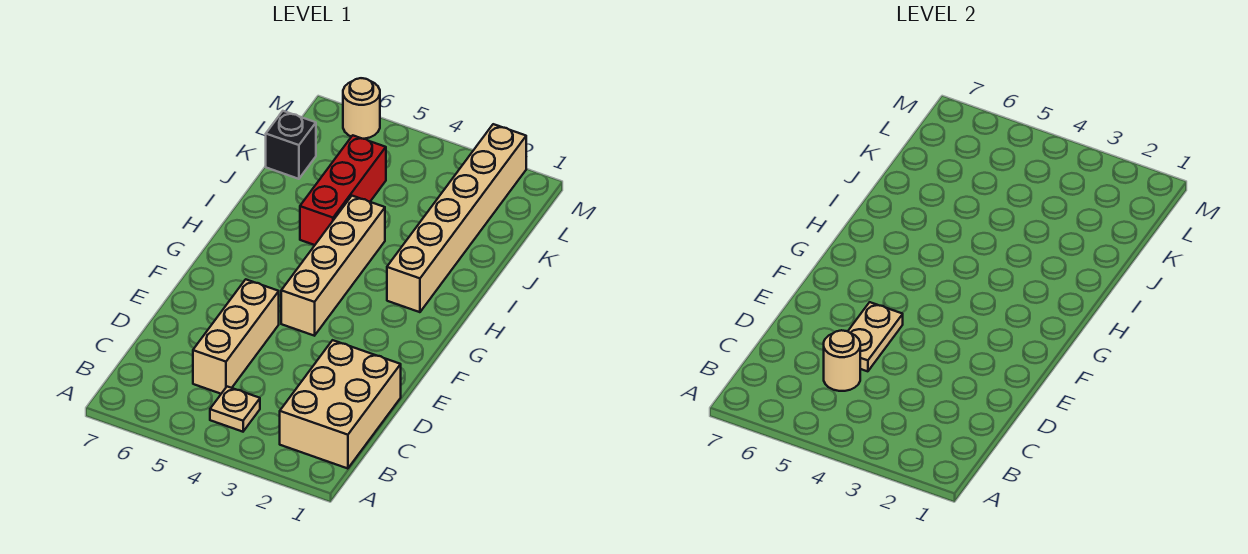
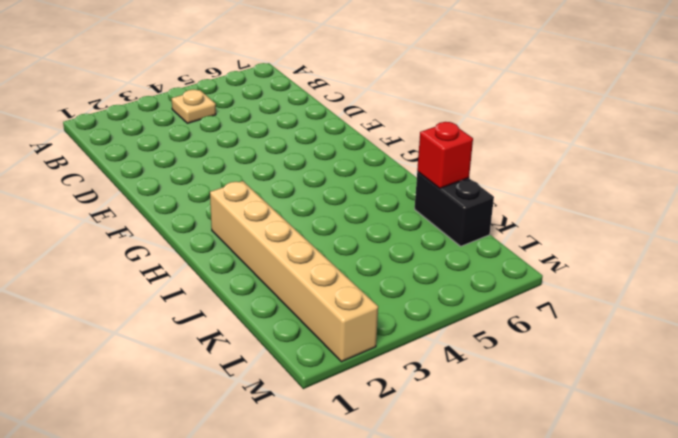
black 1x2 brick [415,172,494,246] -> black 1x1 brick [266,111,316,179]
red 1x1 brick [417,122,473,188] -> none
none -> tan 2x3 brick [280,340,401,469]
none -> tan 1x3 brick [193,279,279,394]

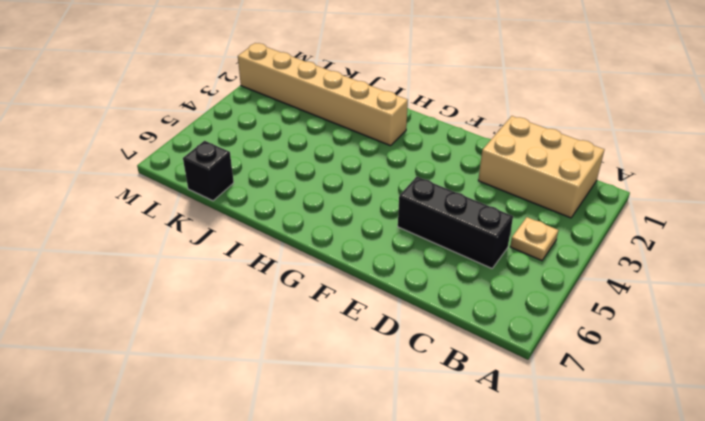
black 1x3 brick [398,177,513,268] -> tan 1x3 brick [193,279,279,394]
none -> tan 1x4 brick [281,196,385,336]
none -> red 1x3 brick [300,135,386,245]

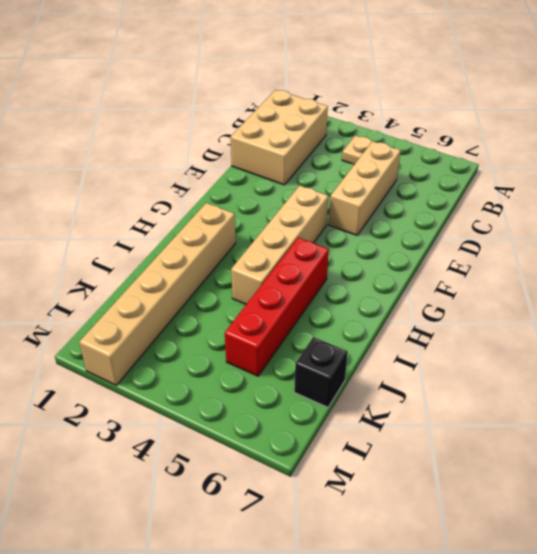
red 1x4 brick [225,238,329,376] -> red 1x3 brick [300,135,386,245]
none -> tan 1x1 round brick [343,78,380,139]
none -> tan 1x1 round brick [824,330,860,391]

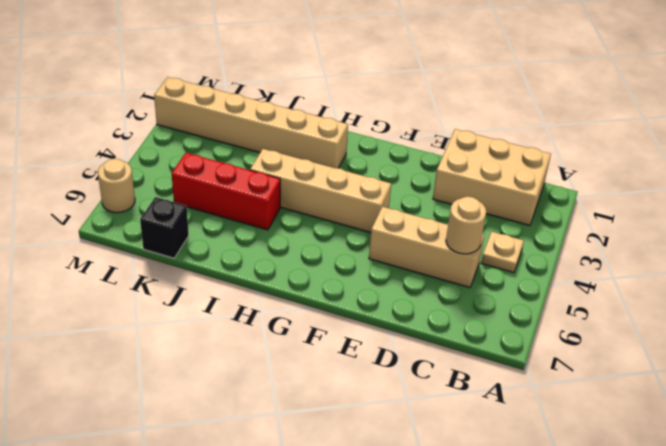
none -> tan 1x2 plate [848,302,903,371]

